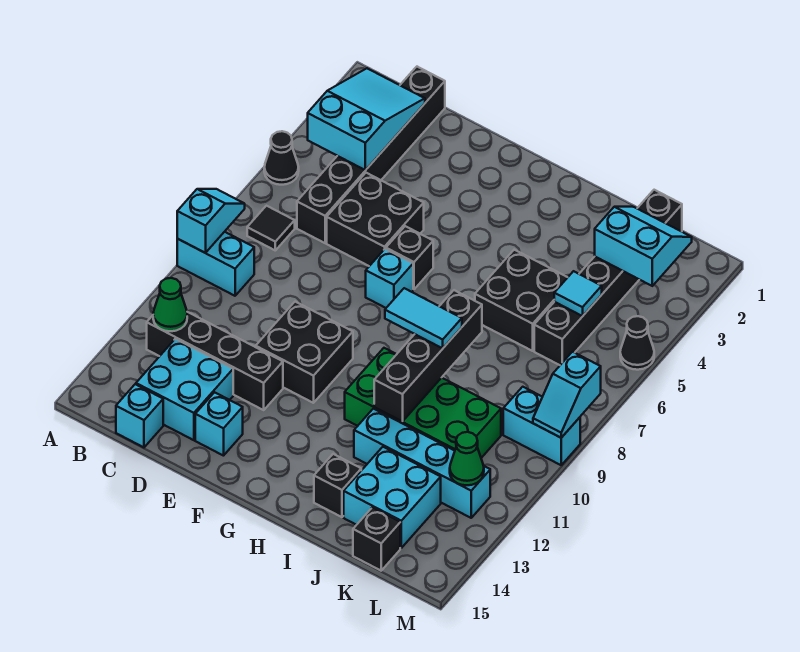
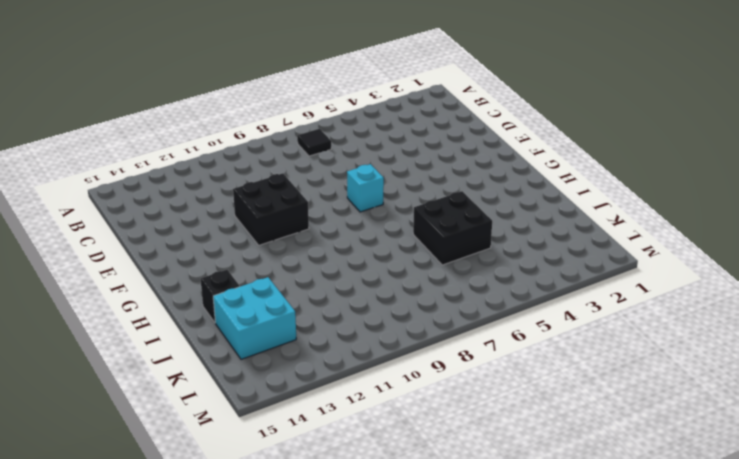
none -> black 1x1 cone [264,131,299,185]
none -> cyan 1x2 brick [177,232,254,296]
none -> black 1x4 brick [147,312,283,410]
none -> black 1x6 brick [297,67,445,243]

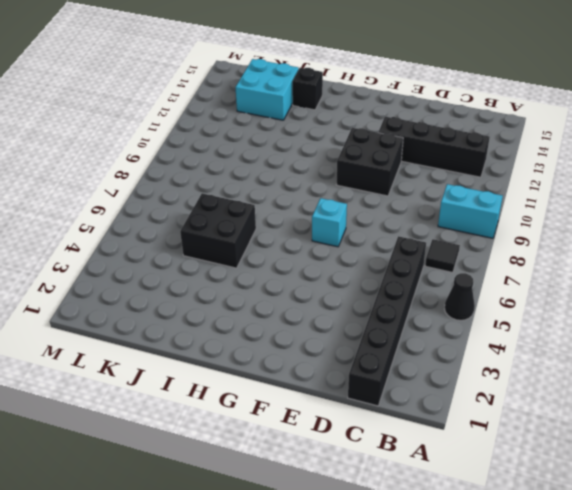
none -> cyan 2x2 brick [136,339,233,440]
none -> cyan 1x1 brick [116,384,163,447]
none -> black 2x2 brick [327,173,424,266]
none -> cyan 1x1 brick [195,392,243,456]

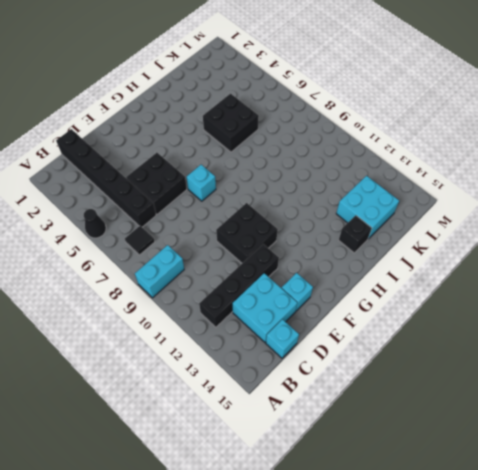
none -> black 1x1 brick [386,226,433,289]
none -> green 2x4 brick [345,348,501,458]
none -> cyan 1x4 brick [354,409,490,518]
none -> black 1x6 brick [534,190,682,365]

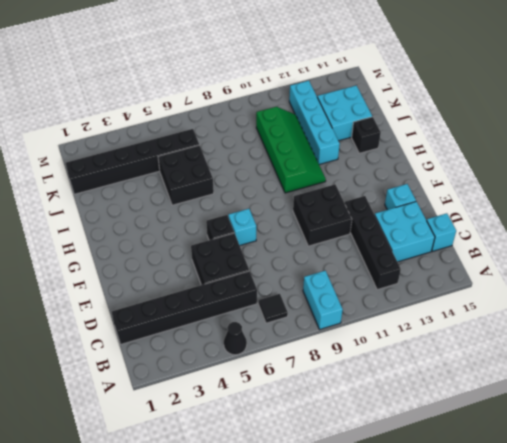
green 2x4 slope [256,107,326,193] -> green 2x4 brick [345,348,501,458]
none -> black 1x1 brick [353,507,400,571]
none -> cyan 1x2 brick [503,387,580,465]
none -> black 1x1 cone [620,316,654,370]
none -> cyan 1x2 slope [177,189,245,253]

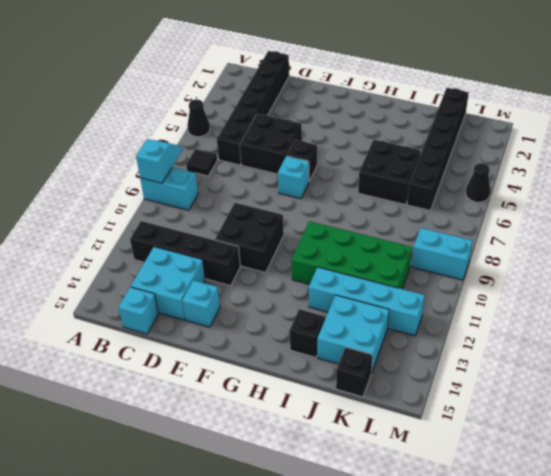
none -> cyan 2x3 slope [308,68,425,170]
none -> green 1x1 cone [153,278,187,331]
none -> black 1x4 brick [374,290,482,422]
none -> cyan 2x2 slope [595,207,692,286]

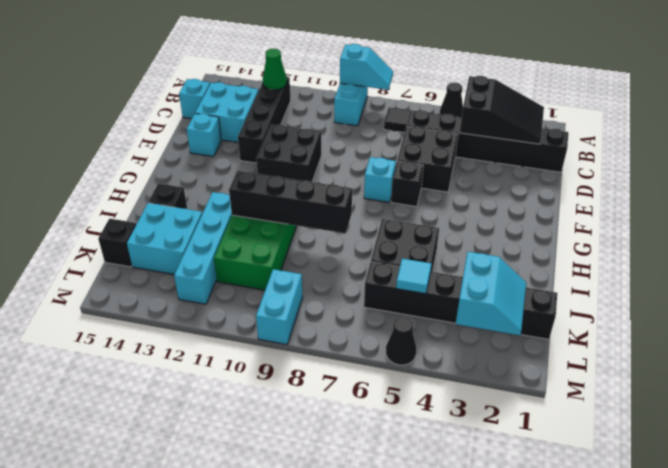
black 2x3 slope [460,76,544,144] -> cyan 2x3 slope [308,68,425,170]
none -> green 1x1 cone [450,432,484,485]
none -> cyan 1x2 slope [533,352,601,438]
none -> cyan 1x2 tile [385,288,462,348]

